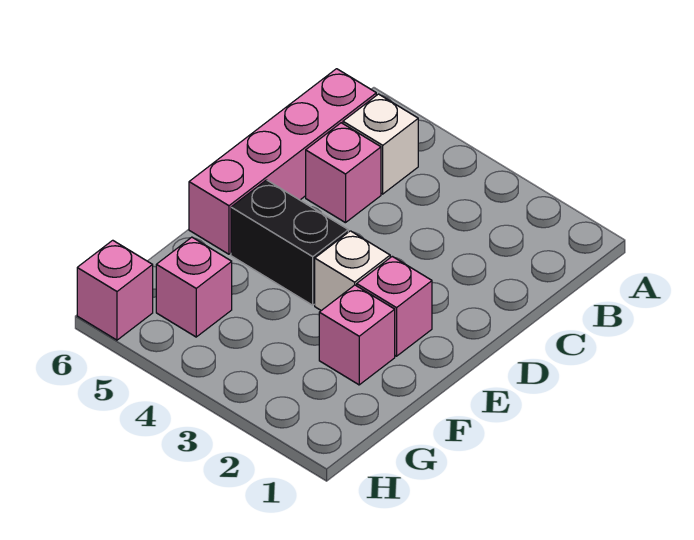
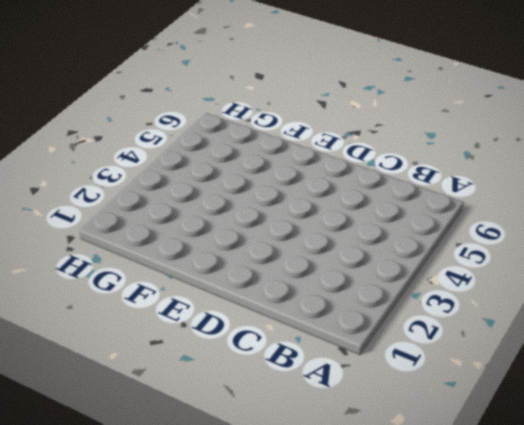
none -> white 1x1 brick [343,94,418,194]
none -> pink 1x4 brick [189,69,376,254]

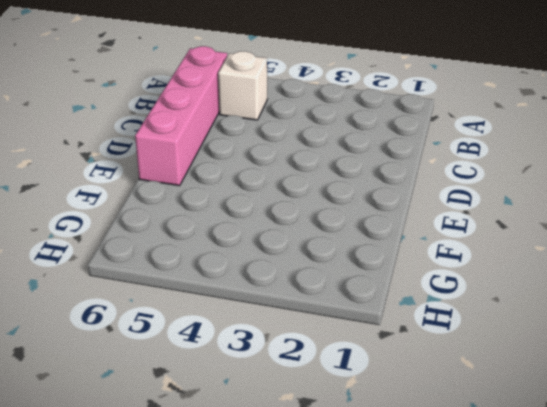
none -> pink 1x1 brick [306,123,381,223]
none -> pink 1x1 brick [357,256,432,356]

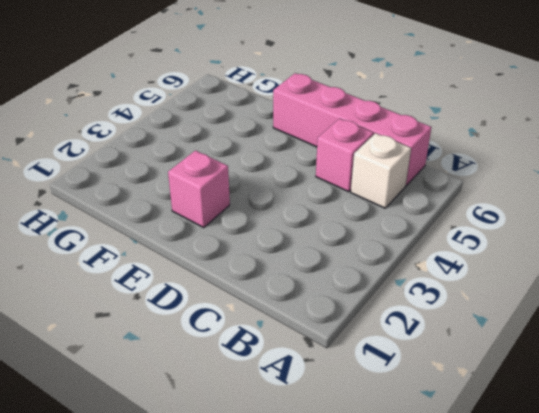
none -> white 1x1 brick [315,231,390,311]
none -> black 1x2 brick [231,180,348,305]

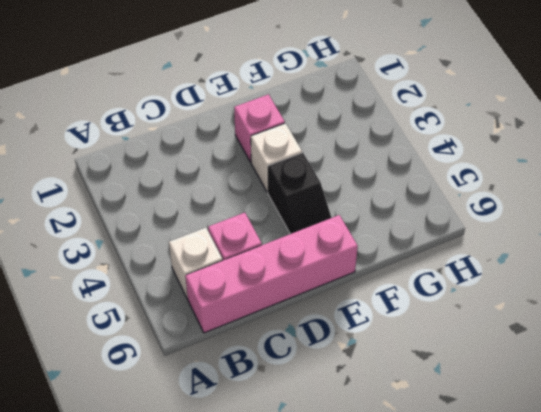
black 1x2 slope [268,153,331,234] -> black 1x2 brick [231,180,348,305]
none -> pink 1x1 brick [319,285,395,385]
none -> pink 1x1 brick [156,237,232,337]

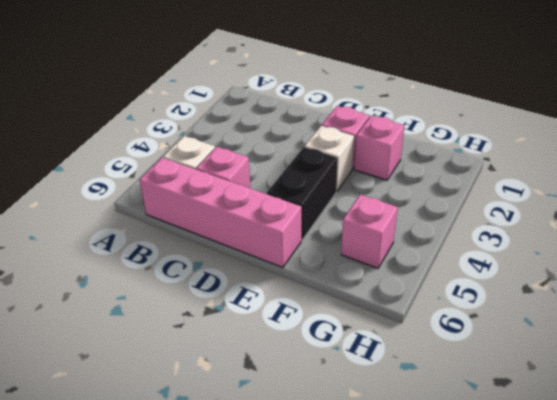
none -> pink 1x1 brick [77,240,153,340]

